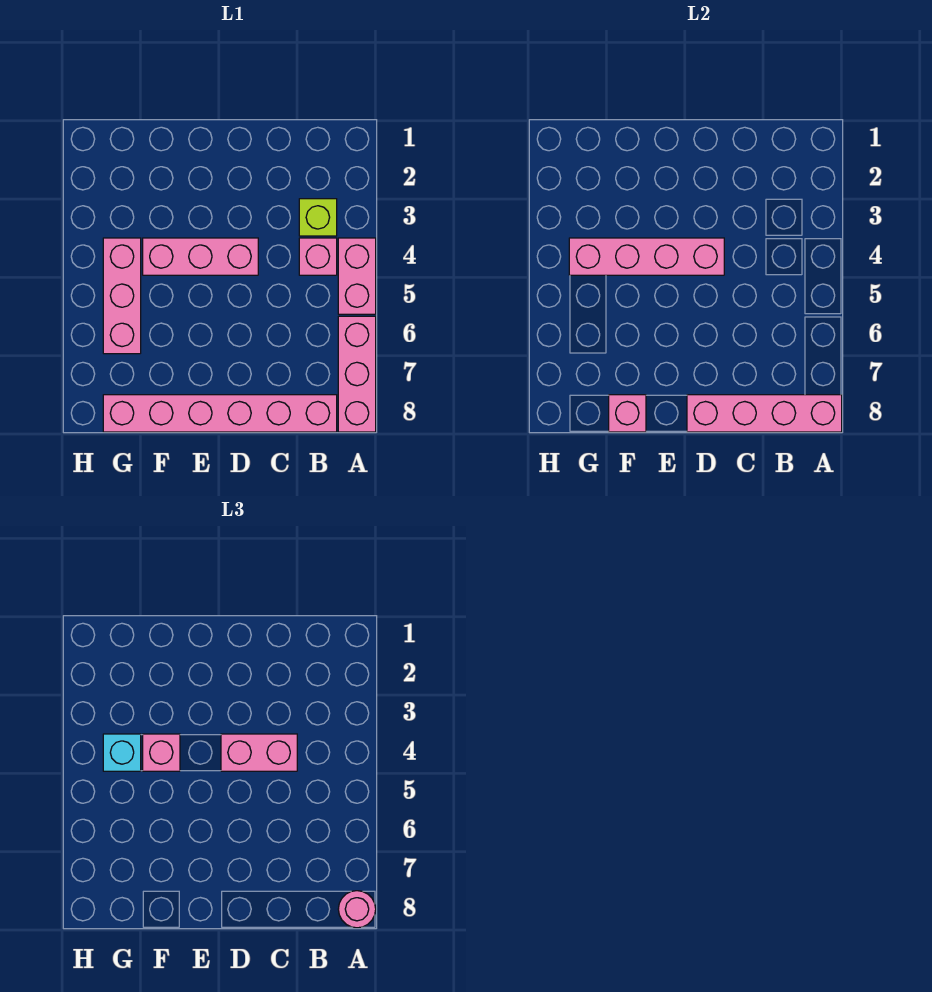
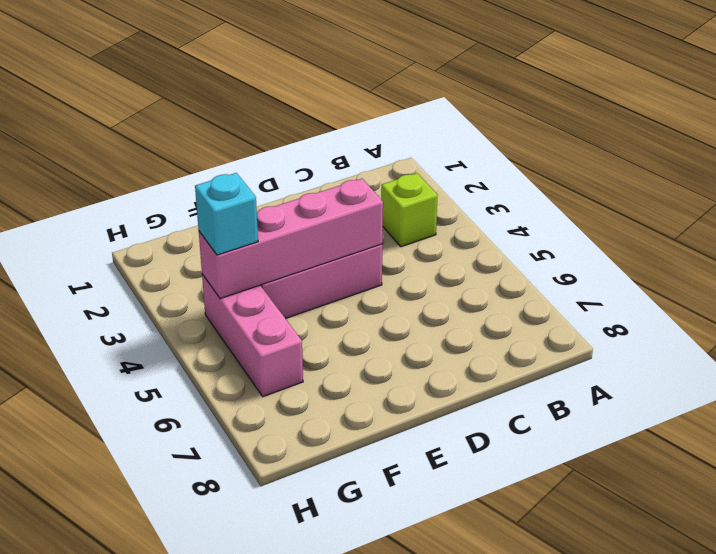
none -> pink 1x2 brick [338,238,376,314]
none -> pink 1x3 brick [338,316,376,432]
none -> pink 1x1 brick [299,238,337,275]

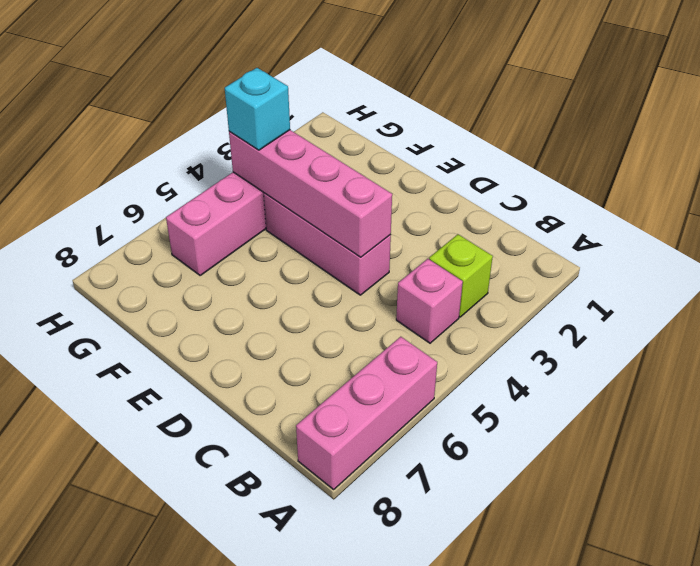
none -> pink 1x2 brick [338,238,376,314]
none -> pink 1x6 brick [103,395,337,432]
none -> pink 1x4 brick [687,395,842,432]

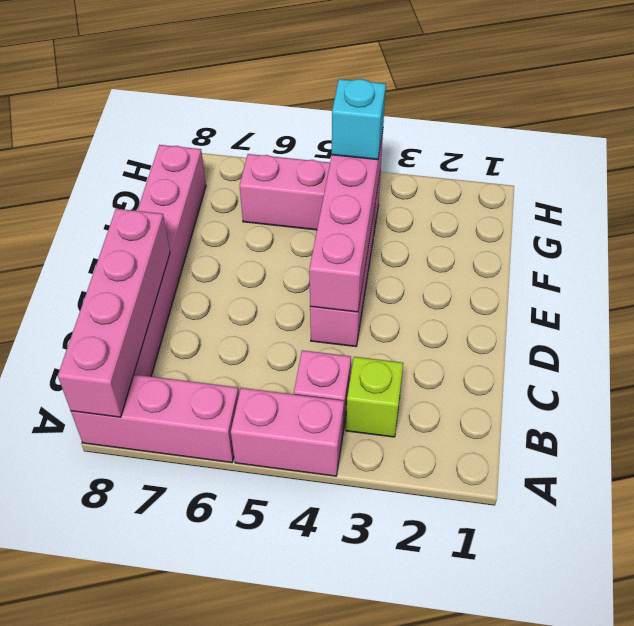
none -> pink 1x1 brick [609,395,646,432]
none -> pink 1x1 round brick [338,891,376,928]
none -> pink 1x2 brick [221,734,297,771]

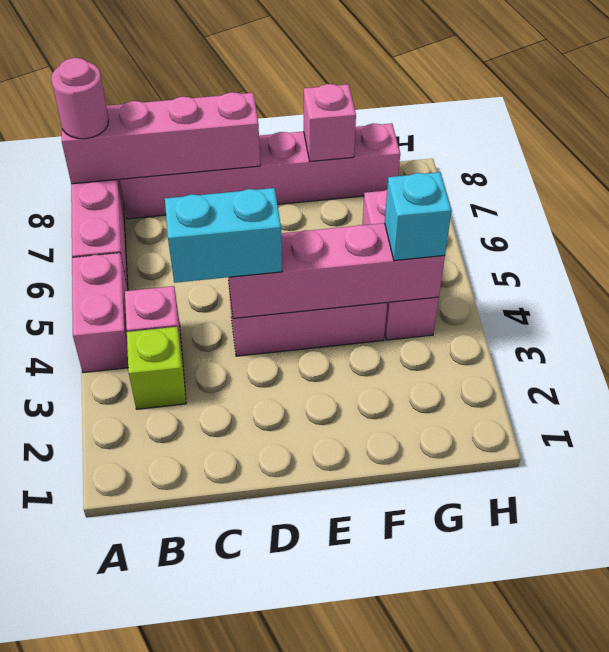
cyan 1x2 brick [165,188,282,283] -> pink 1x2 brick [221,734,297,771]
none -> pink 1x1 brick [143,734,180,771]

